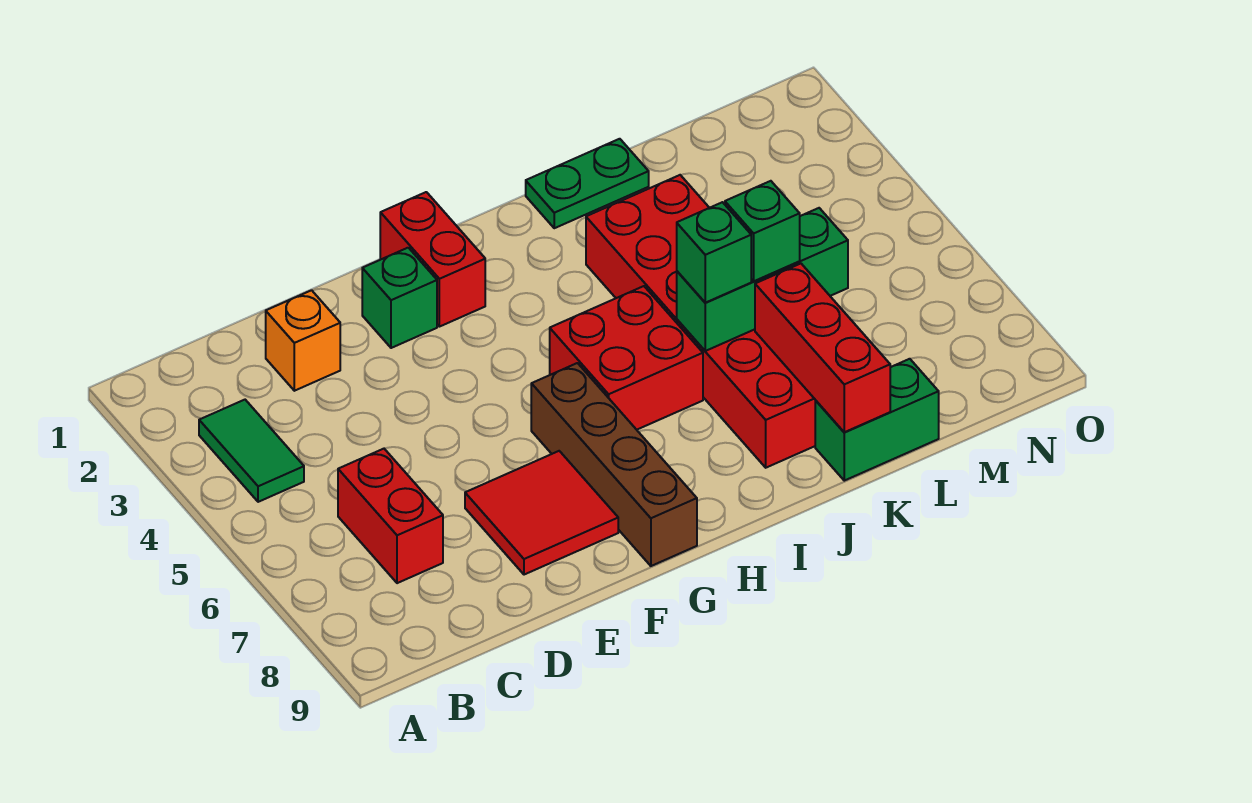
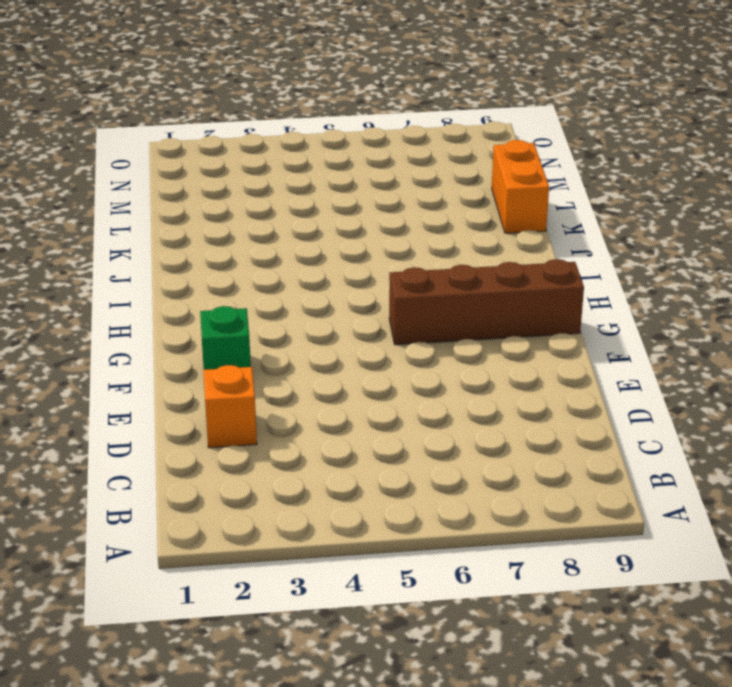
orange 1x2 brick [492,140,549,233] -> green 1x2 brick [815,359,939,481]
none -> green 1x2 tile [199,400,304,502]
none -> red 1x2 brick [338,449,443,583]
none -> red 2x2 tile [465,451,618,575]

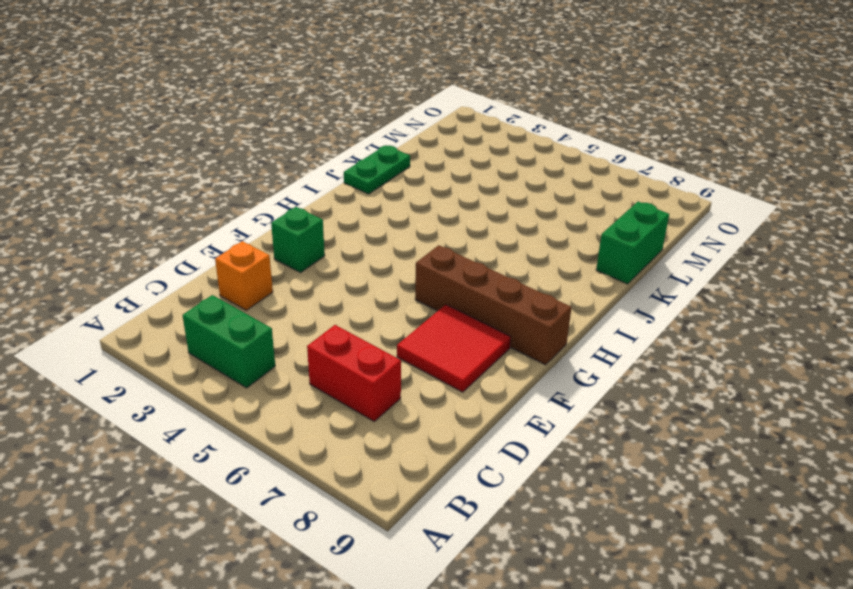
green 1x2 brick [182,295,275,388] -> green 1x2 tile [199,400,304,502]
none -> red 1x2 brick [380,192,485,327]
none -> red 2x2 brick [550,286,703,430]
none -> red 2x6 brick [586,175,816,468]

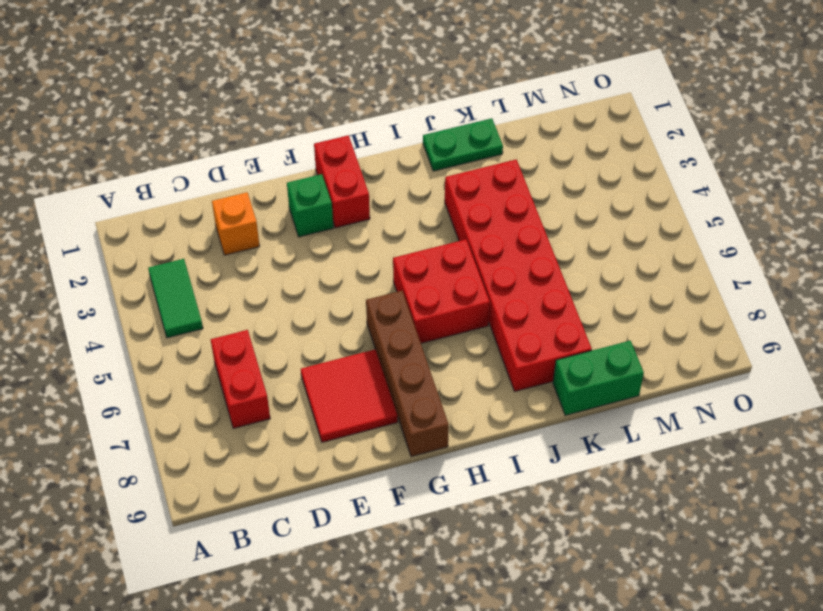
none -> green 1x3 brick [677,208,848,351]
none -> red 1x3 brick [755,264,890,432]
none -> green 1x1 brick [677,202,751,303]

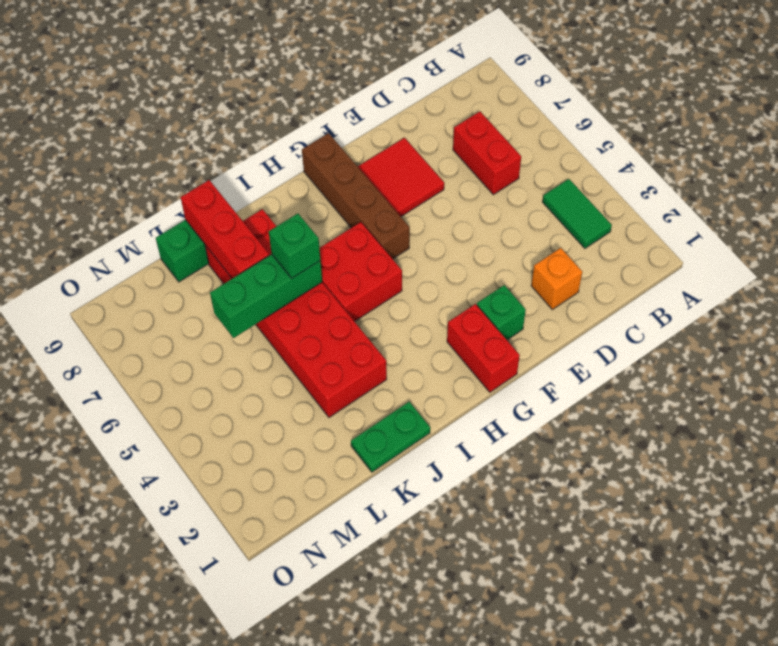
none -> green 1x1 brick [725,181,800,281]

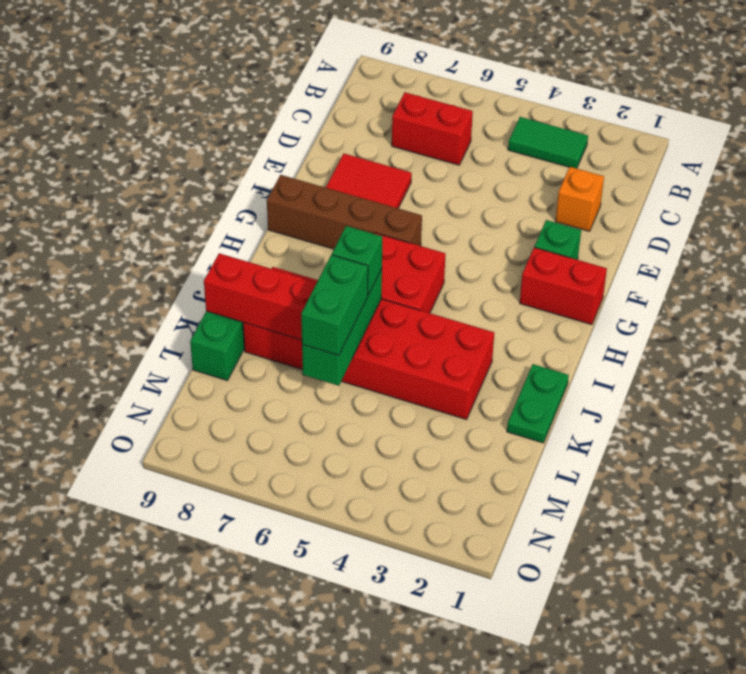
green 1x2 brick [301,255,368,356] -> green 1x1 brick [725,181,800,281]

